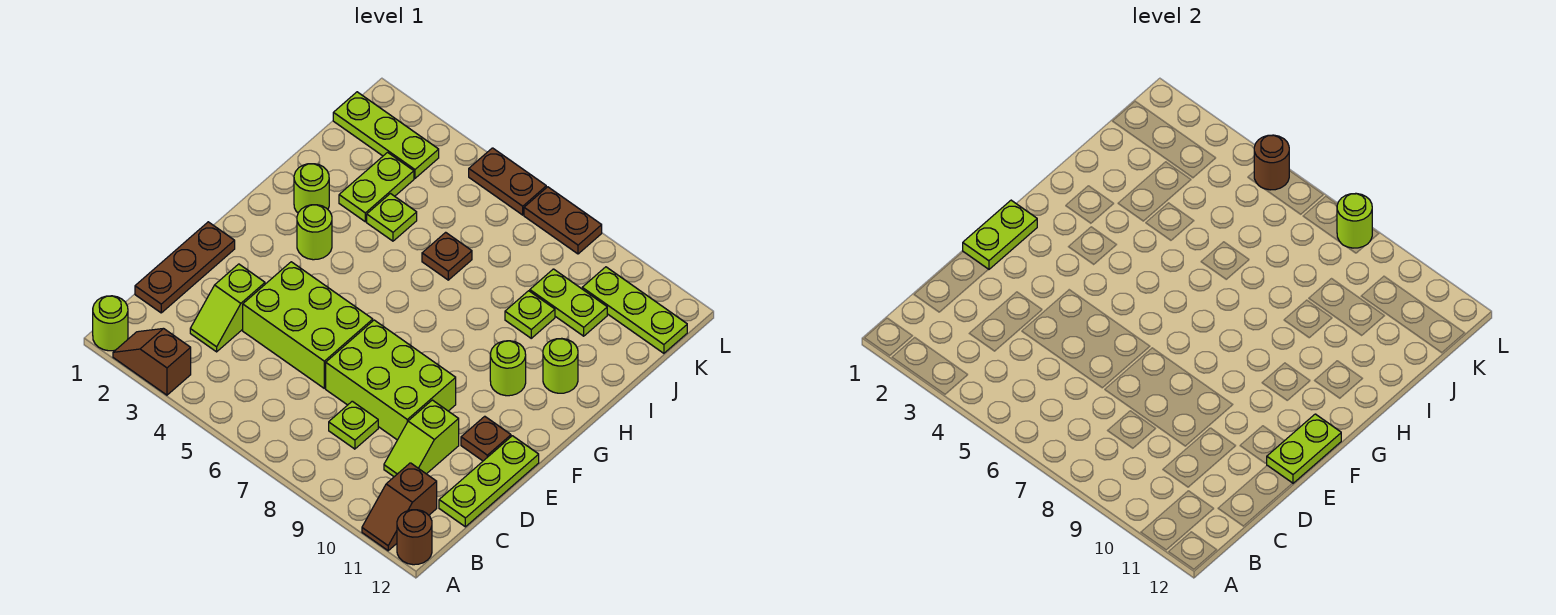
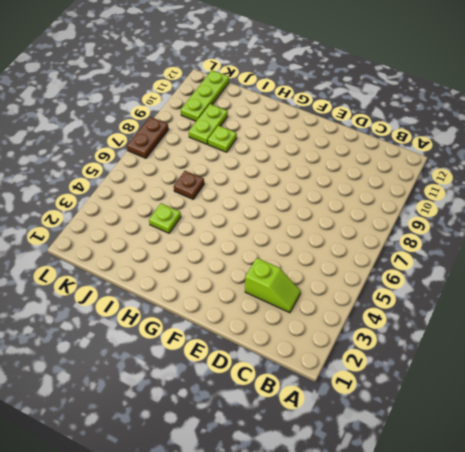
none -> lime 1x1 round brick [93,296,128,351]
none -> brown 1x2 slope [113,329,191,395]
none -> brown 1x2 slope [362,463,437,551]

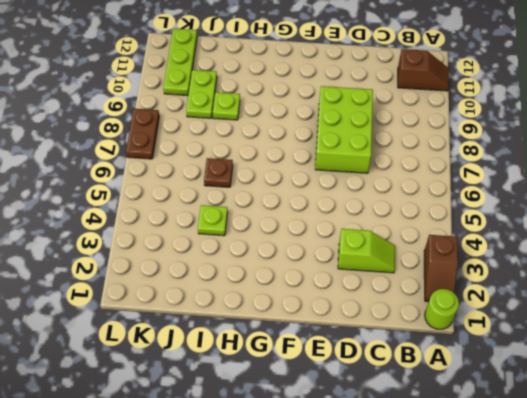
none -> brown 1x1 round brick [397,510,432,565]
none -> brown 1x3 plate [135,222,235,313]
none -> lime 1x1 plate [329,401,378,449]

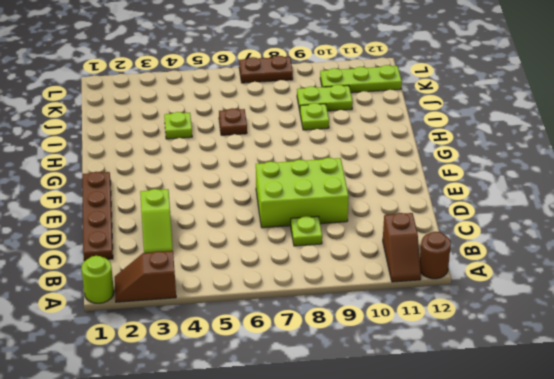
brown 1x4 plate [82,172,113,261] -> brown 1x3 plate [135,222,235,313]
none -> lime 1x2 slope [384,400,459,477]
none -> lime 1x3 plate [439,436,539,527]
none -> lime 2x3 brick [243,262,373,388]

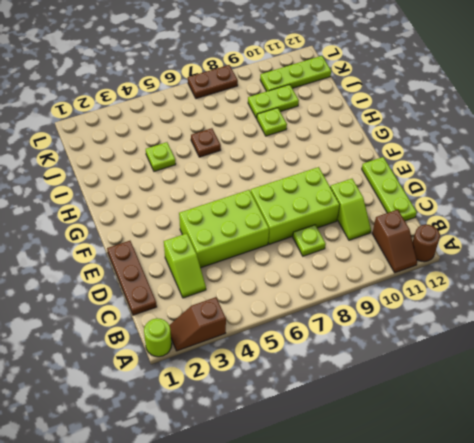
none -> brown 1x1 plate [461,416,511,461]
none -> lime 1x1 round brick [297,205,332,260]
none -> lime 1x1 round brick [490,341,526,396]

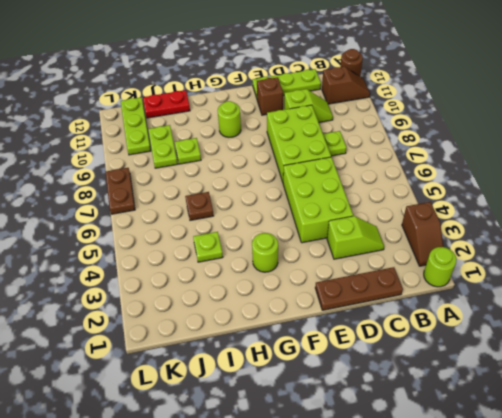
brown 1x1 brick [257,77,283,115] -> brown 1x1 plate [461,416,511,461]
red 1x2 plate [143,90,190,118] -> none
none -> lime 1x1 round brick [294,164,329,213]
none -> lime 1x1 round brick [543,338,578,393]
none -> lime 1x2 plate [339,152,414,222]

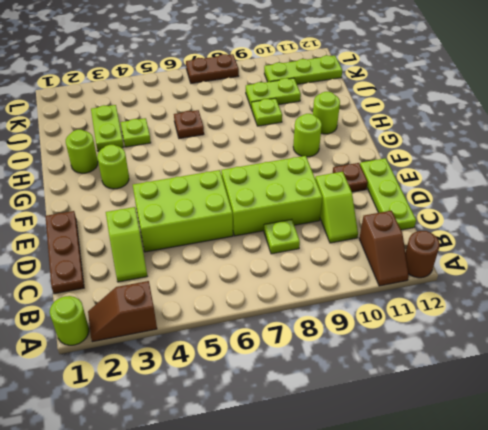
none -> lime 1x3 plate [333,92,439,178]
none -> brown 1x2 plate [469,148,546,215]
none -> lime 1x2 plate [963,200,1037,270]

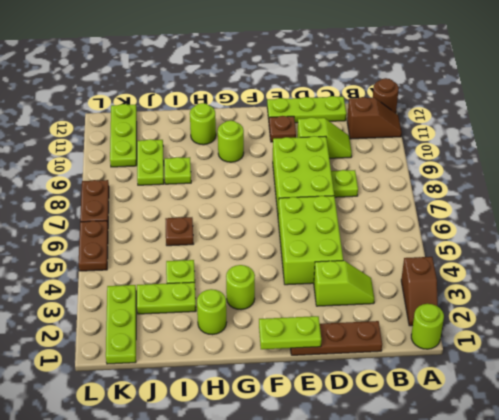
none -> lime 1x2 plate [1266,414,1341,483]
none -> brown 1x1 round brick [1254,135,1289,190]
none -> lime 1x1 round brick [1337,193,1372,248]

